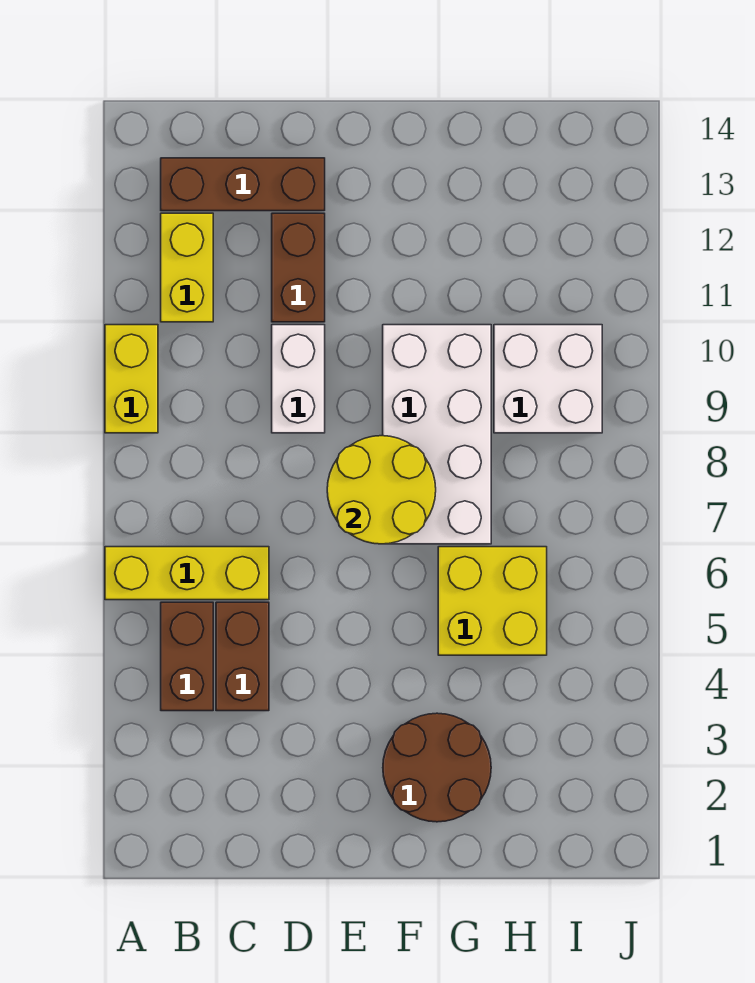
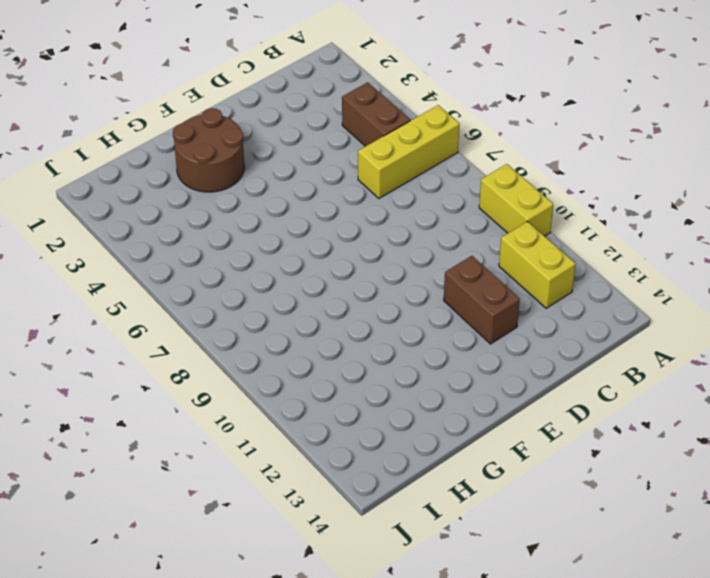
none -> brown 1x3 brick [161,158,325,211]
none -> brown 1x2 brick [216,602,269,711]
none -> white 1x2 brick [272,325,325,433]

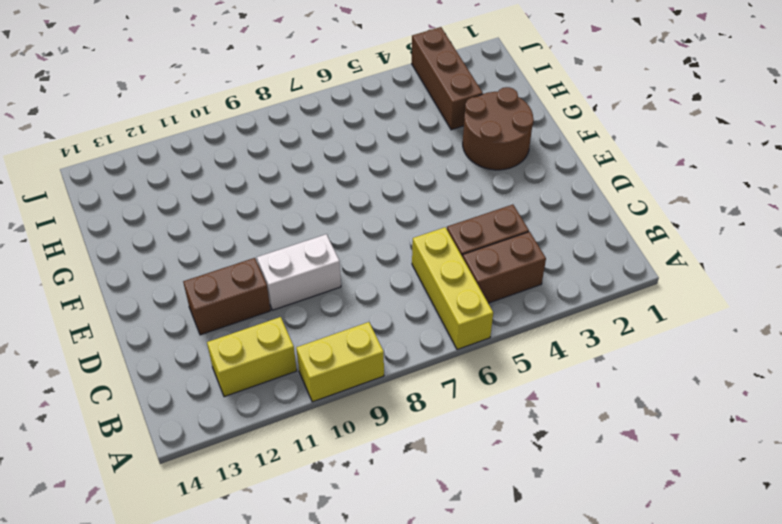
brown 1x3 brick [412,27,483,130] -> brown 1x3 brick moved to [161,158,325,211]
none -> white 2x4 brick [383,325,491,544]
none -> yellow 2x2 brick [438,547,547,655]
none -> white 2x2 brick [494,325,602,433]

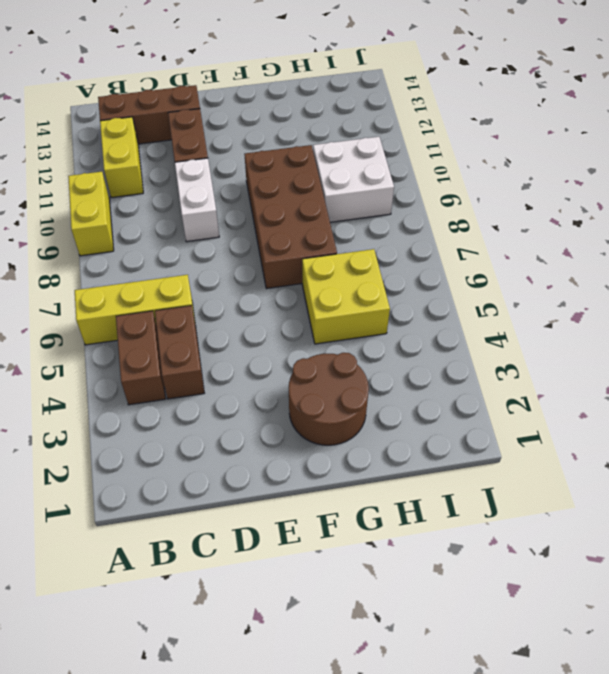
brown 2x4 brick [244,145,337,289] -> white 2x4 brick [383,325,491,544]
none -> yellow 2x2 round brick [327,436,436,544]

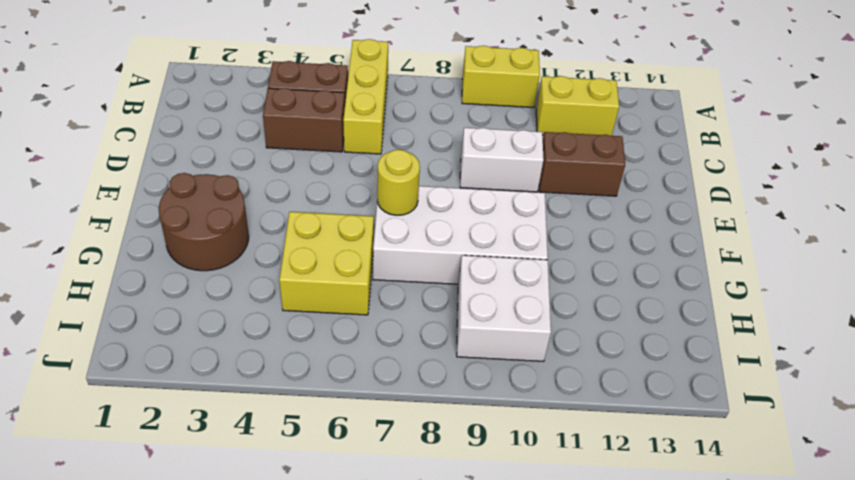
yellow 1x1 round brick [377,150,420,215] -> yellow 2x2 round brick [327,436,436,544]
none -> brown 1x3 brick [161,158,325,211]

